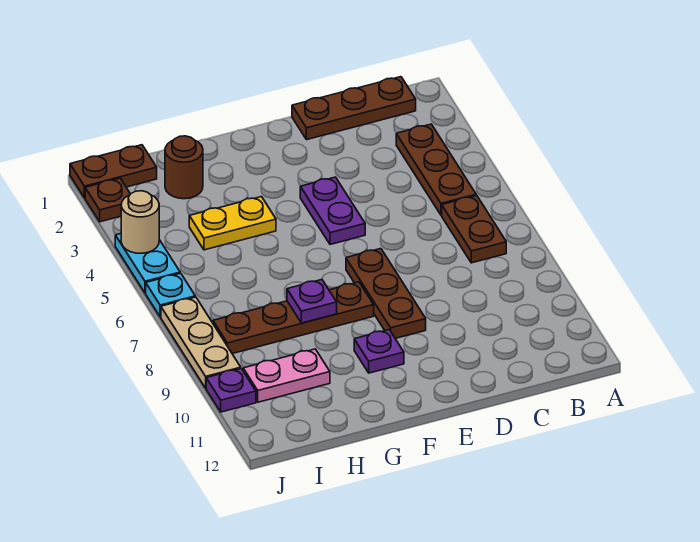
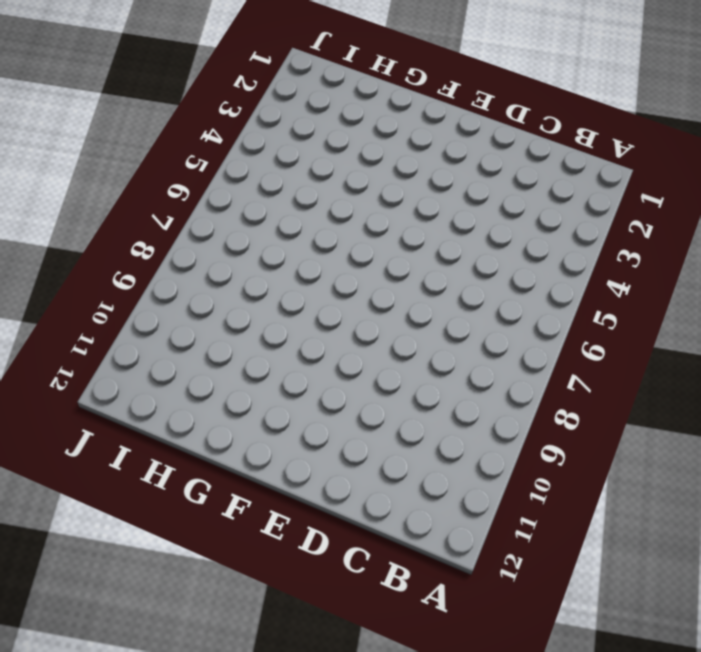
none -> brown 1x3 plate [292,77,416,140]
none -> brown 1x3 plate [396,124,476,215]
none -> brown 1x2 plate [442,195,506,263]

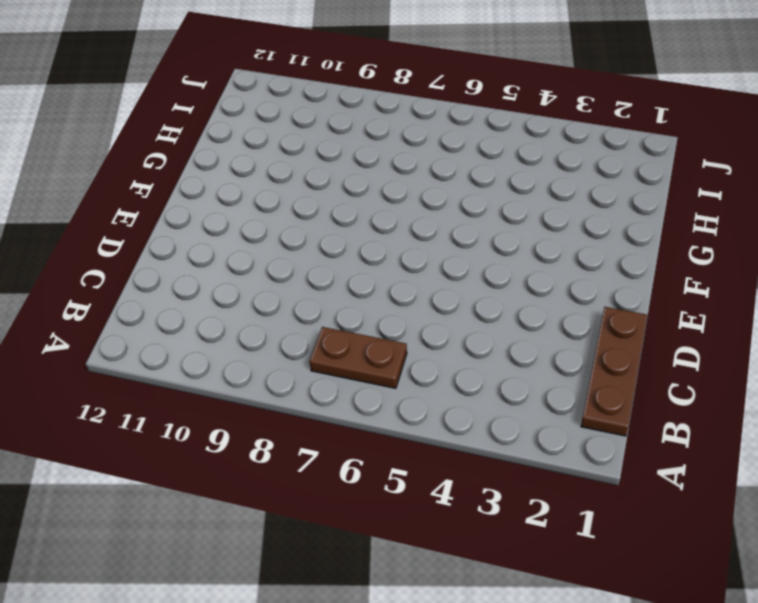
none -> brown 1x3 plate [396,124,476,215]
none -> purple 1x2 plate [300,177,365,244]
none -> brown 1x3 plate [346,249,426,338]

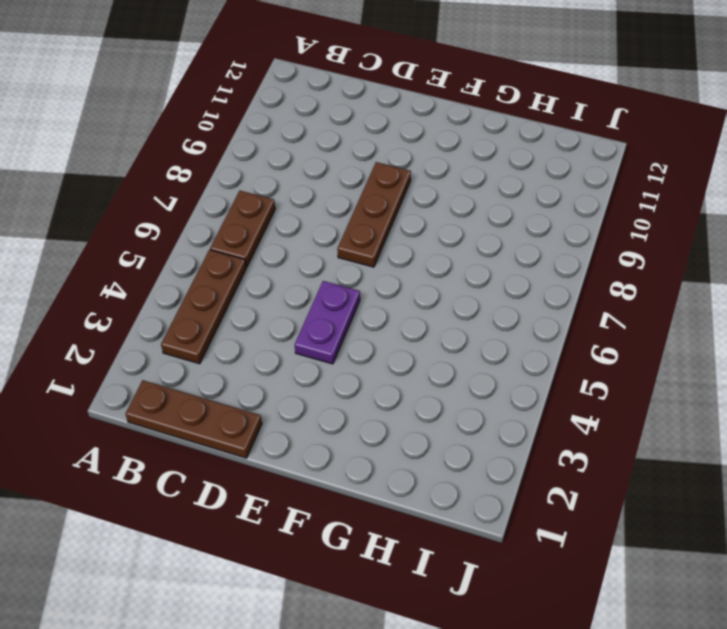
none -> brown 1x4 plate [213,282,374,354]
none -> purple 1x1 plate [354,330,404,373]
none -> yellow 1x2 plate [189,197,276,250]

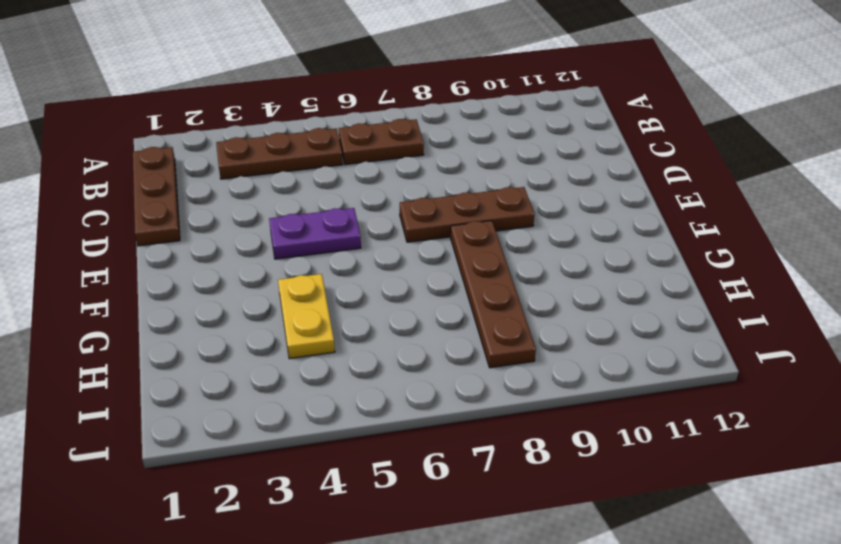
none -> purple 1x1 plate [354,330,404,373]
none -> brown 1x1 round brick [165,136,203,199]
none -> pink 1x2 plate [243,349,330,402]

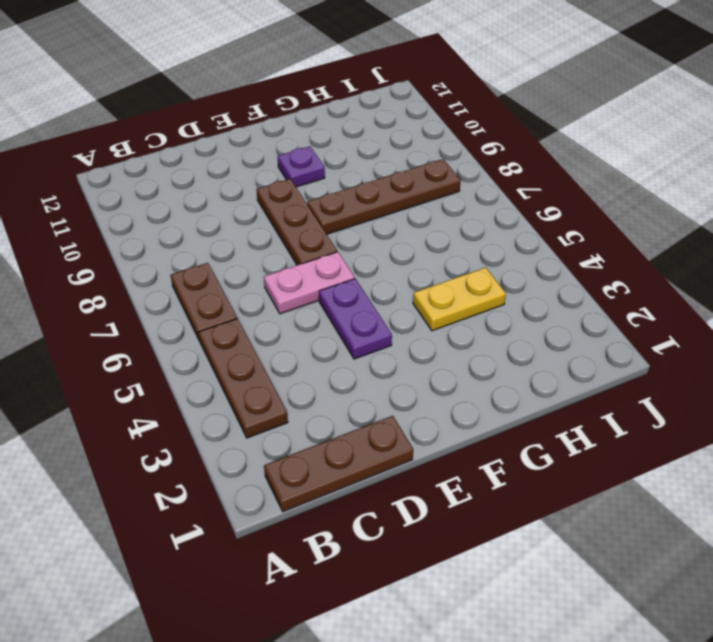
pink 1x2 plate [264,252,355,314] -> pink 1x2 plate moved to [243,349,330,402]
none -> brown 1x1 round brick [165,136,203,199]
none -> brown 1x2 plate [70,145,157,198]
none -> brown 1x1 plate [85,178,130,222]

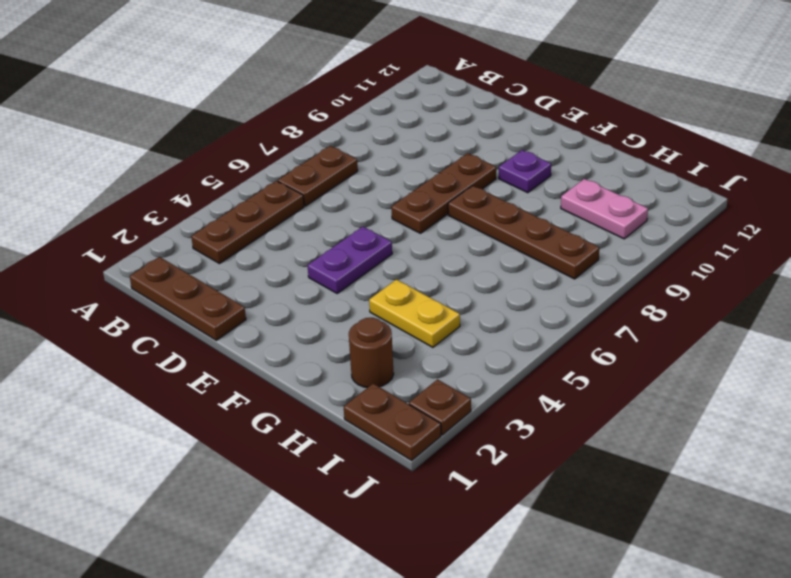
none -> cyan 1x2 plate [115,234,180,293]
none -> cyan 1x1 plate [146,273,195,317]
none -> tan 1x3 plate [161,297,241,388]

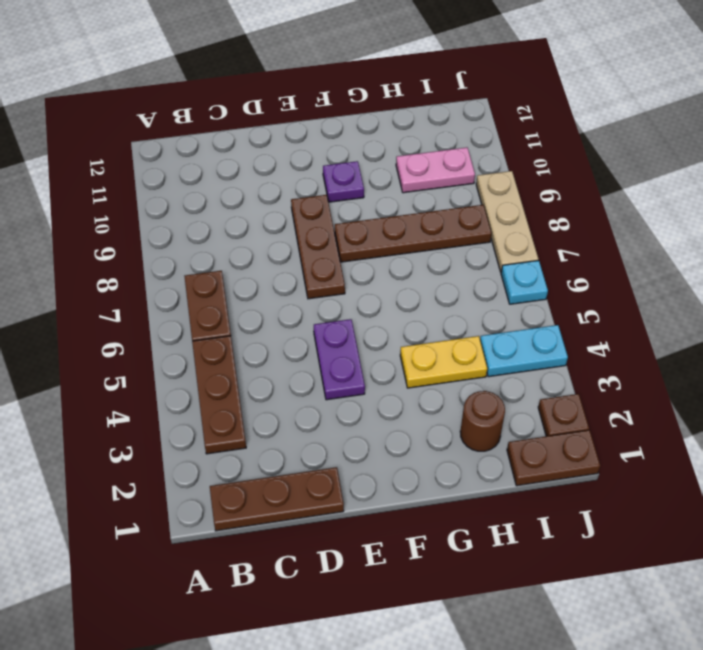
cyan 1x2 plate [480,325,568,377] -> cyan 1x2 plate turned to [115,234,180,293]
none -> purple 1x1 plate [206,369,256,412]
none -> purple 1x1 plate [287,280,337,323]
none -> tan 1x1 round brick [121,191,159,253]

